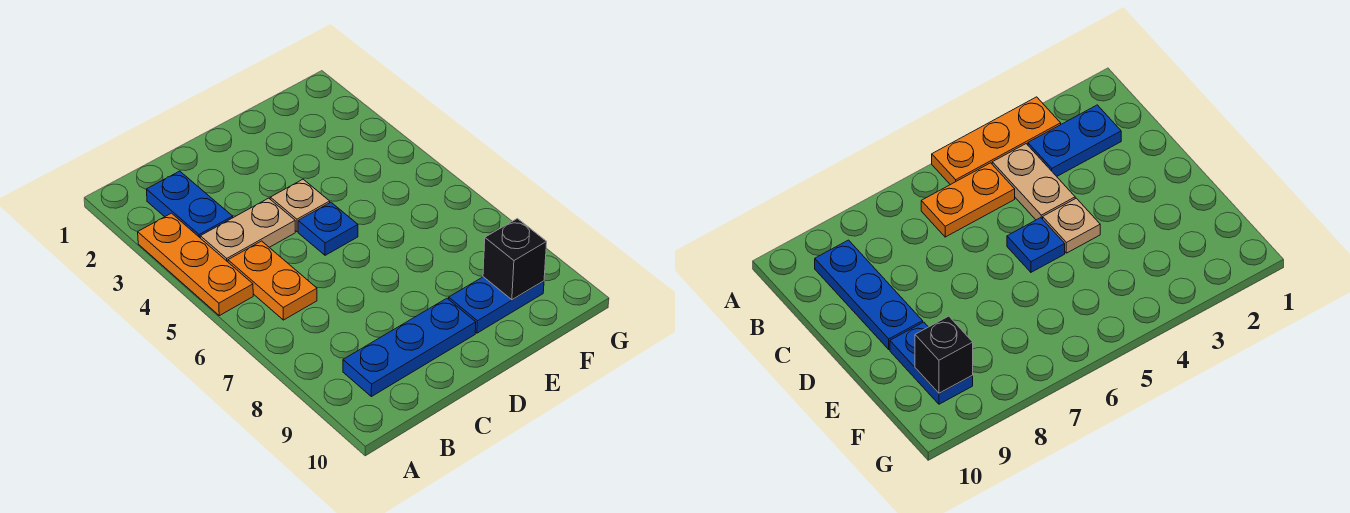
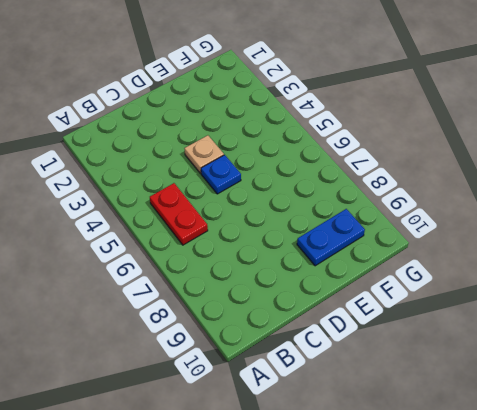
red 1x2 plate [150,183,208,245] -> orange 1x2 plate [228,241,317,320]
none -> orange 1x3 plate [138,213,253,316]
none -> blue 1x2 plate [146,171,233,237]

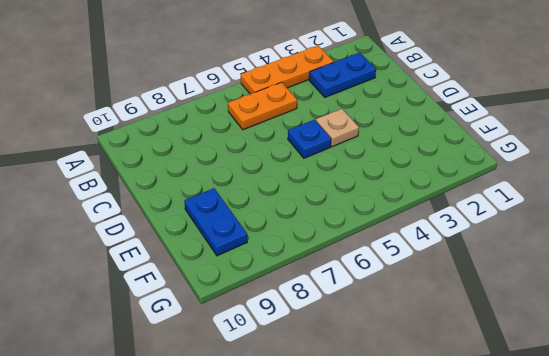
none -> tan 1x2 plate [200,198,295,262]
none -> blue 1x3 plate [343,298,476,397]

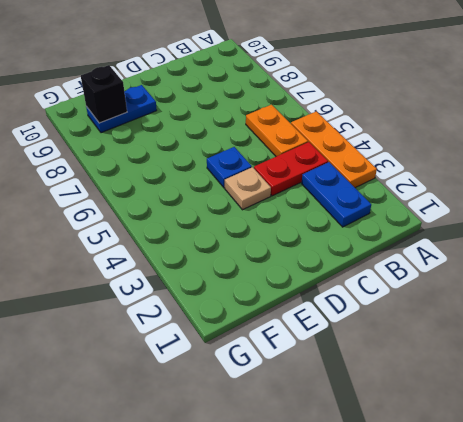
red 1x2 plate [254,142,328,196] -> tan 1x2 plate [200,198,295,262]
none -> blue 1x3 plate [343,298,476,397]

